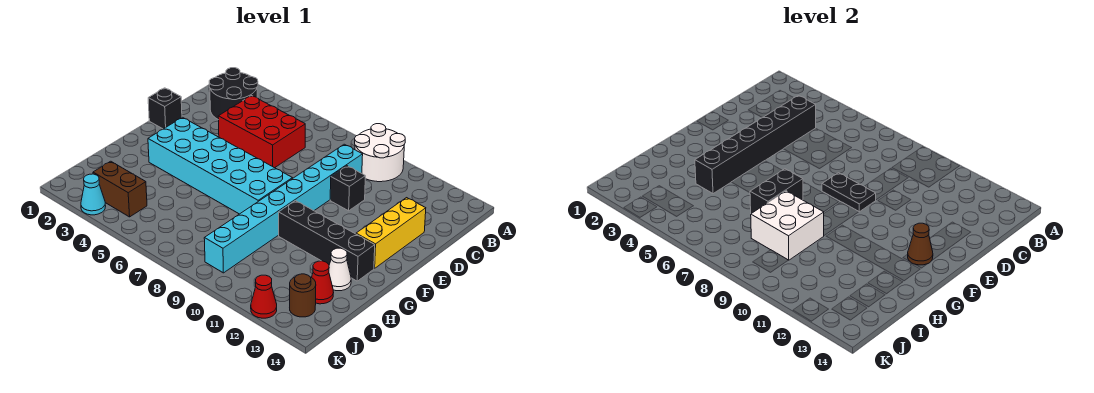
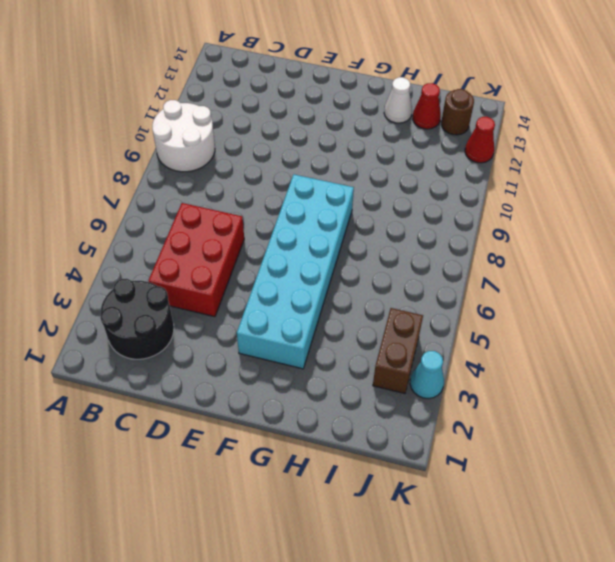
none -> cyan 1x8 brick [204,144,363,273]
none -> black 1x1 brick [330,166,365,211]
none -> yellow 1x3 brick [356,198,426,268]

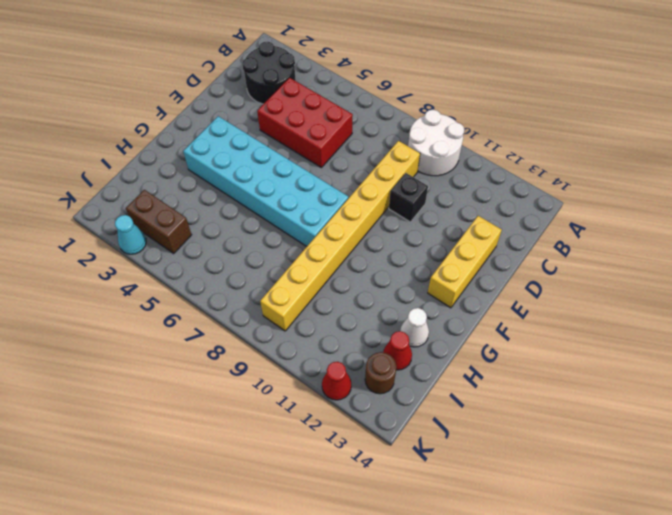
yellow 1x8 brick [260,141,420,331] -> cyan 1x8 brick [204,144,363,273]
none -> black 1x1 brick [148,88,182,129]
none -> black 1x4 brick [279,201,375,281]
none -> black 1x6 brick [695,96,816,194]

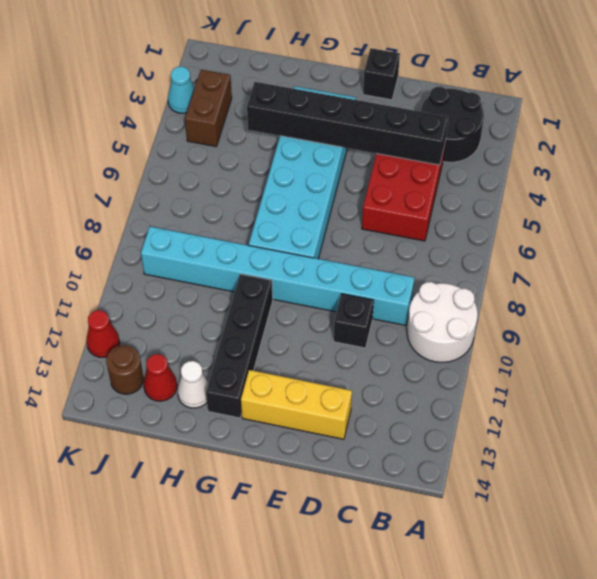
none -> black 1x2 plate [822,173,876,212]
none -> brown 1x1 cone [908,223,933,265]
none -> black 1x2 brick [750,169,803,214]

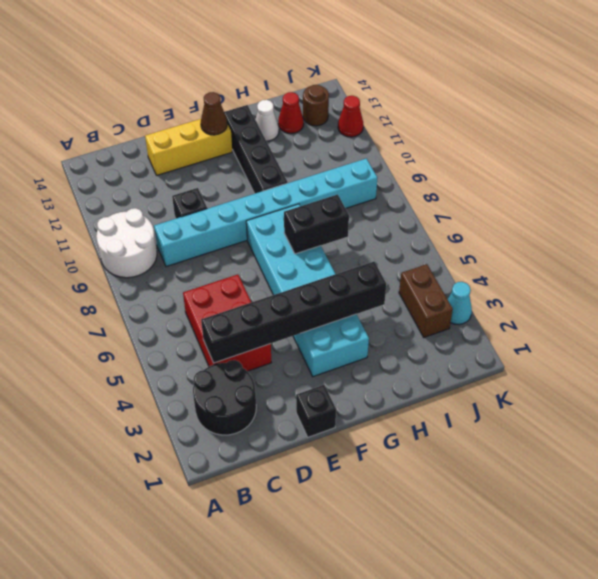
none -> black 1x2 plate [822,173,876,212]
none -> white 2x2 brick [751,191,824,260]

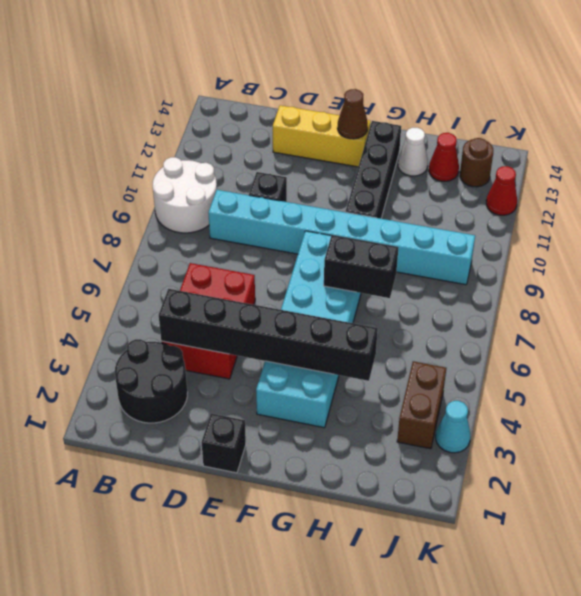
none -> black 1x2 plate [822,173,876,212]
none -> white 2x2 brick [751,191,824,260]

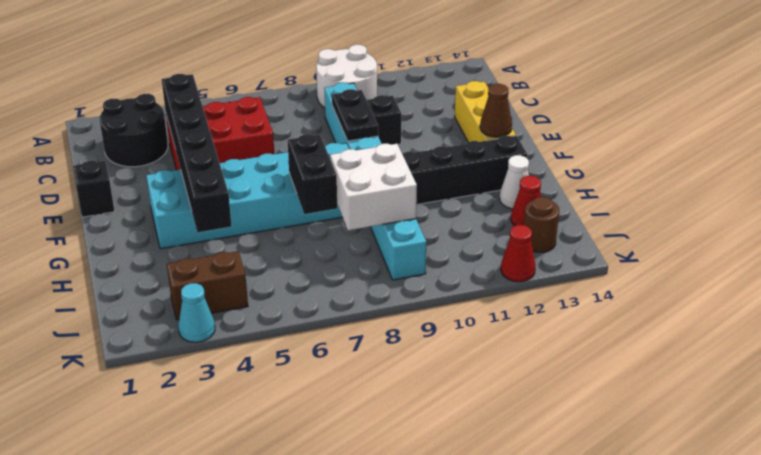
black 1x2 plate [332,89,378,141] -> black 1x2 plate turned to [822,173,876,212]

